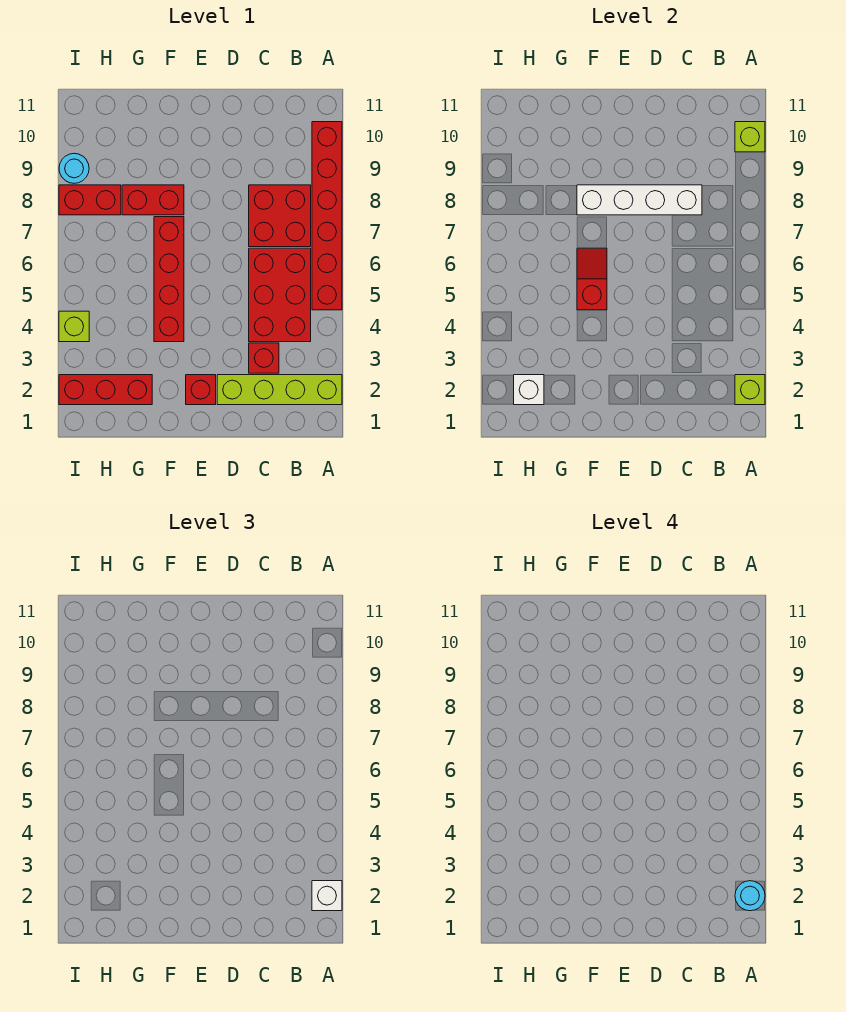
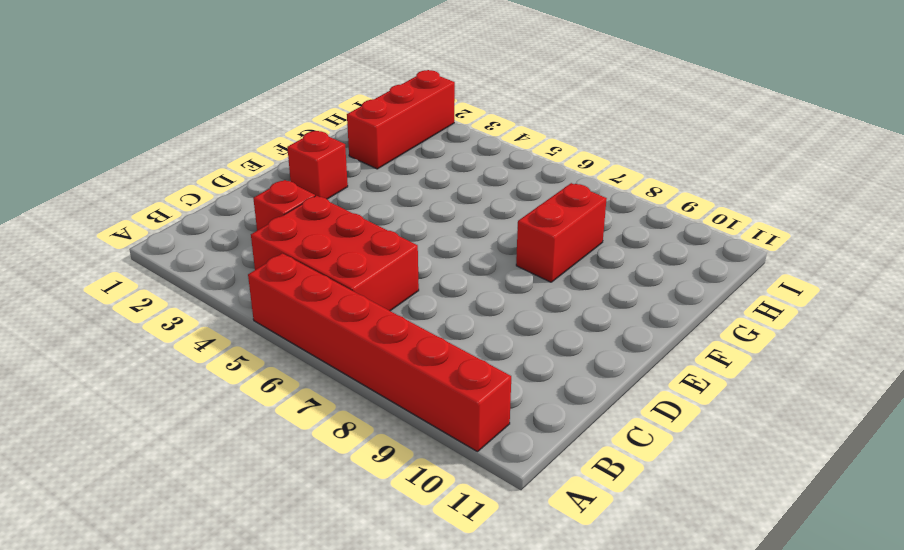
none -> lime 1x4 brick [217,375,342,405]
none -> red 2x2 brick [249,185,311,247]
none -> red 1x4 brick [154,217,184,342]

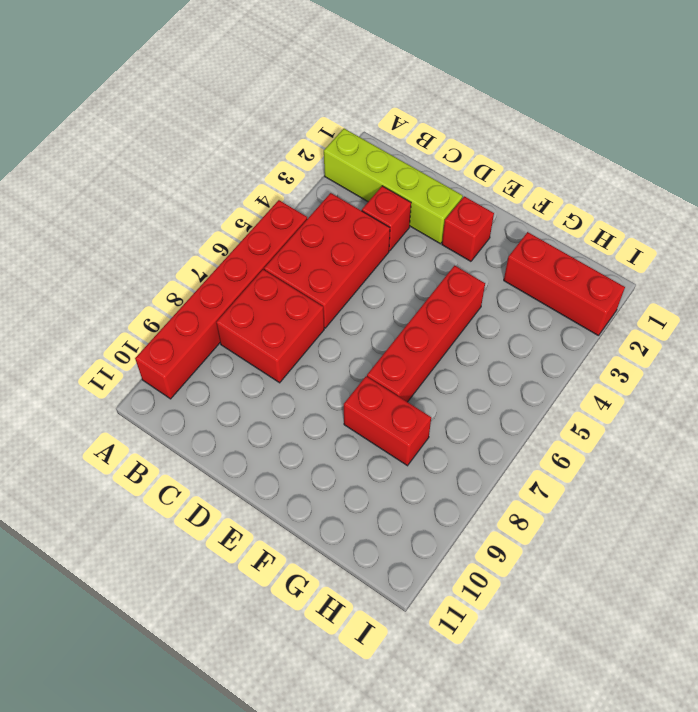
none -> red 1x2 brick [59,185,121,215]
none -> lime 1x1 brick [59,311,89,342]
none -> cyan 1x1 round brick [59,153,89,183]

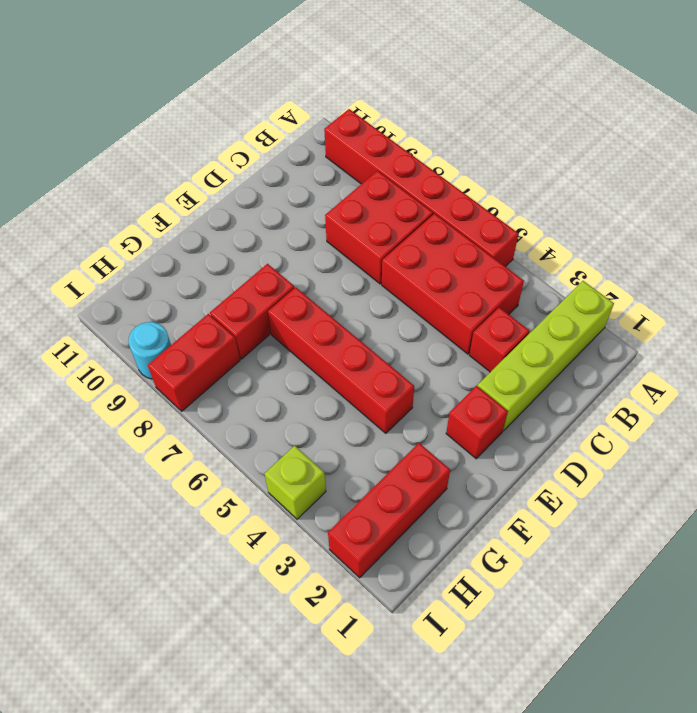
none -> lime 1x1 brick [735,375,765,405]
none -> lime 1x1 brick [735,122,765,152]
none -> white 1x4 brick [577,185,702,215]

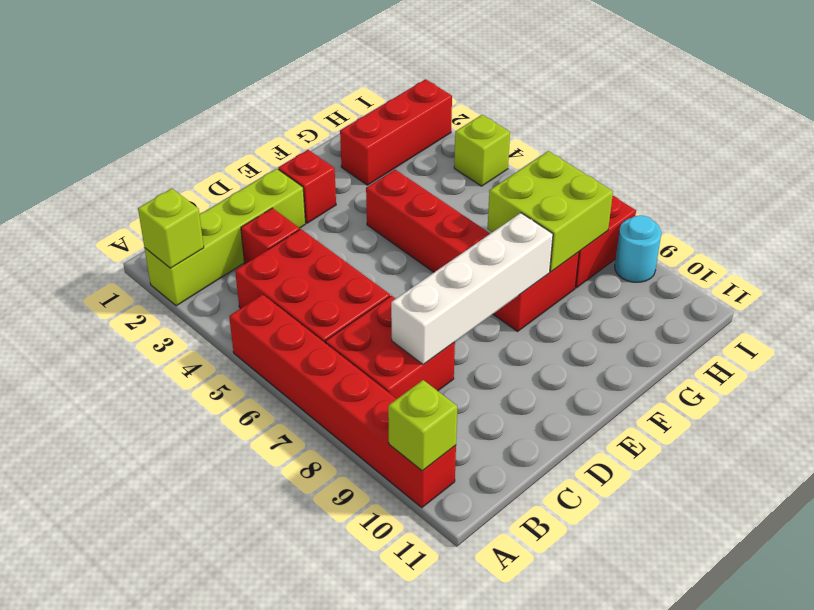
lime 2x2 brick [488,151,613,272] -> none
none -> red 1x2 slope [577,248,607,310]
none -> white 1x1 brick [514,375,544,405]
none -> white 1x1 brick [312,881,342,911]

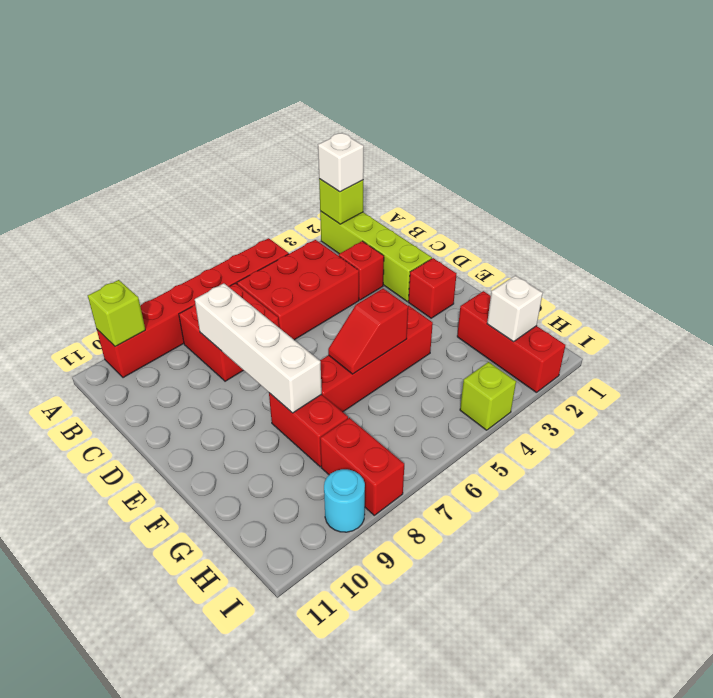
none -> cyan 1x1 round brick [735,881,765,911]

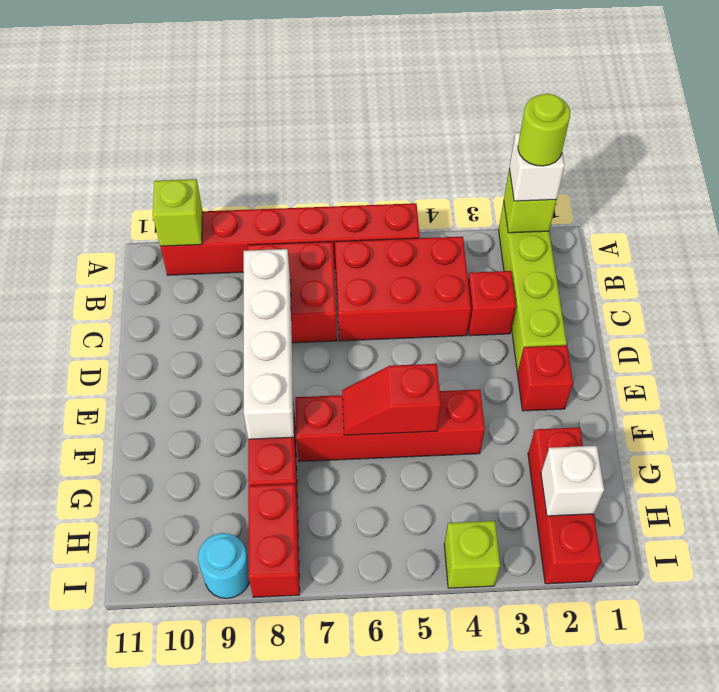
lime 1x1 round brick [518,94,570,166] -> cyan 1x1 round brick [735,881,765,911]

